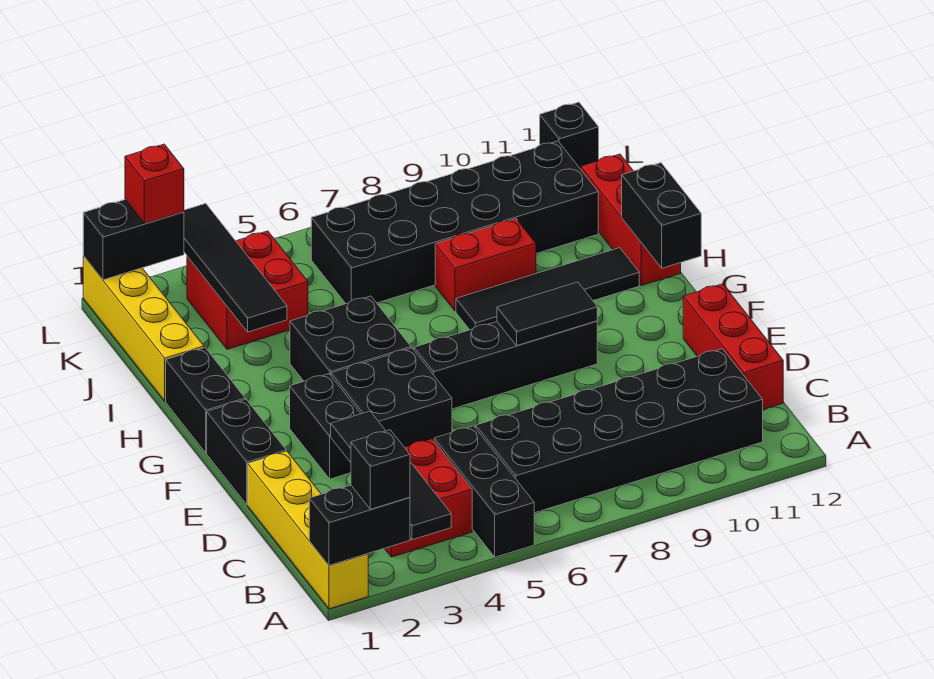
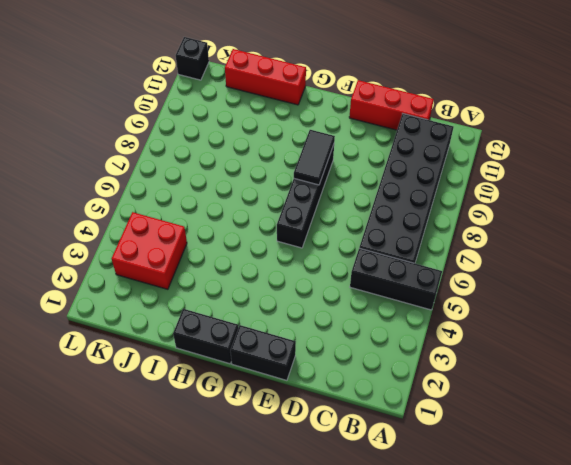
none -> yellow 1x4 brick [248,451,368,609]
none -> red 2x2 brick [385,439,472,557]
none -> black 1x2 brick [290,374,361,479]

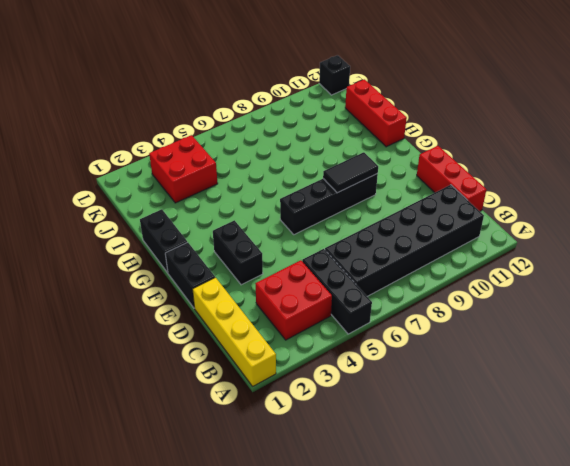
none -> black 2x2 brick [331,348,452,447]
none -> black 2x2 brick [290,296,411,381]
none -> black 1x4 tile [456,248,639,330]

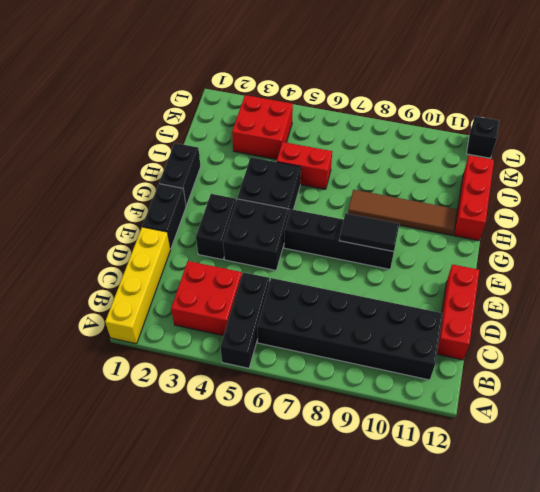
brown 1x4 tile [348,190,457,235] -> black 1x4 tile [456,248,639,330]
red 1x2 brick [277,142,332,189] -> red 1x2 brick moved to [435,219,536,311]
none -> yellow 1x4 brick [83,256,204,401]
none -> black 2x6 brick [311,141,598,304]
none -> black 1x2 brick [309,485,410,565]

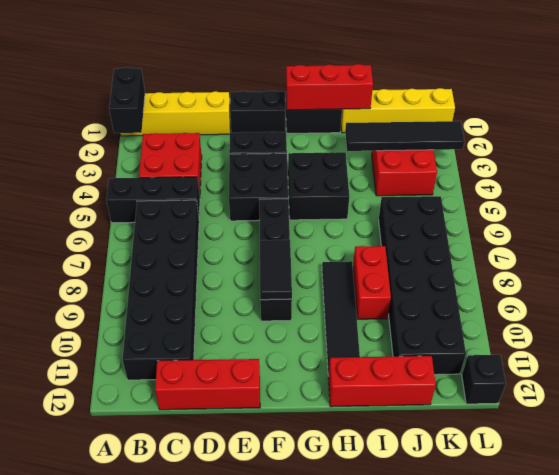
red 1x3 brick [286,64,373,110] -> none
none -> black 1x4 tile [331,411,451,540]
none -> black 1x2 brick [622,163,701,268]
none -> black 1x2 brick [83,200,184,280]

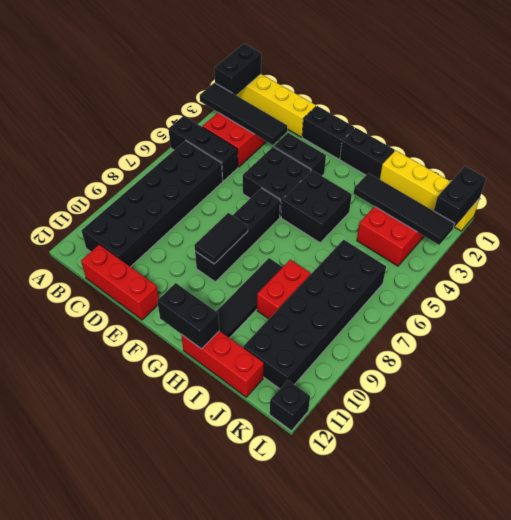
none -> black 1x1 brick [351,430,410,509]
none -> red 1x1 brick [125,144,184,224]

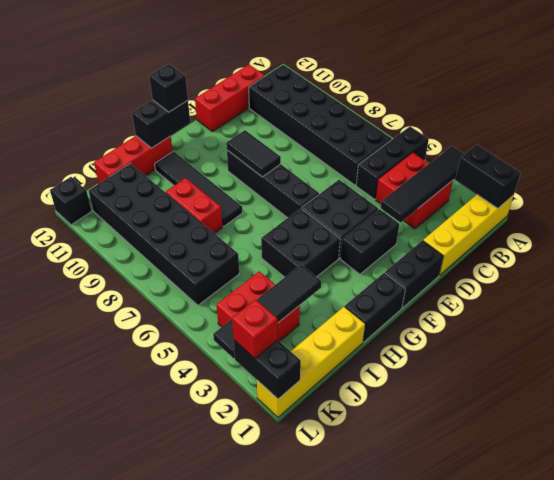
black 1x1 brick [149,64,188,112] -> black 1x1 brick moved to [351,430,410,509]

